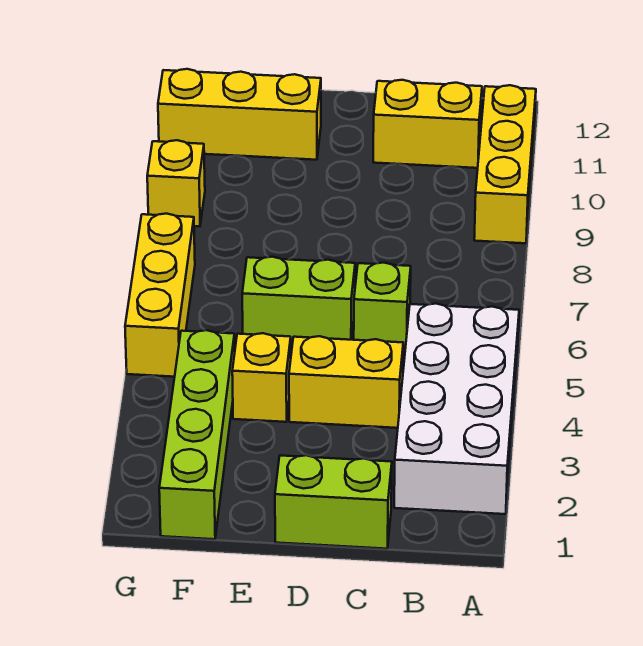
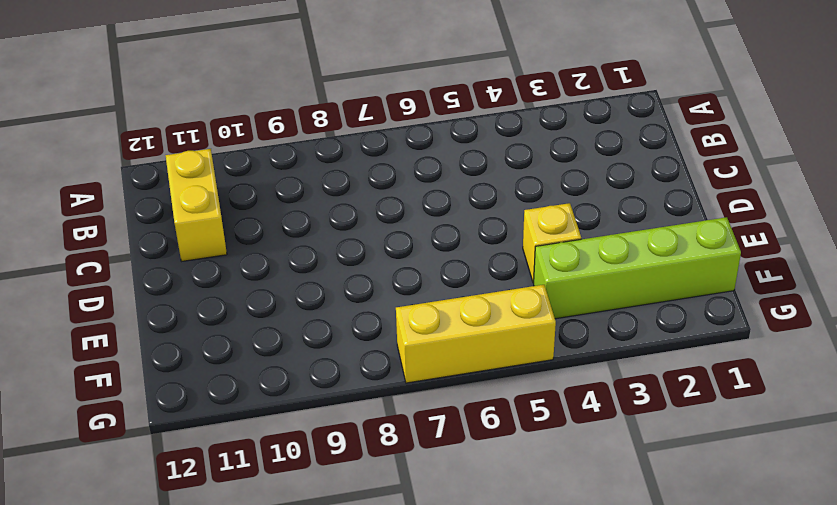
none -> white 2x4 brick [394,304,519,514]
none -> yellow 1x3 brick [474,85,536,243]
none -> lime 1x2 brick [275,455,392,549]

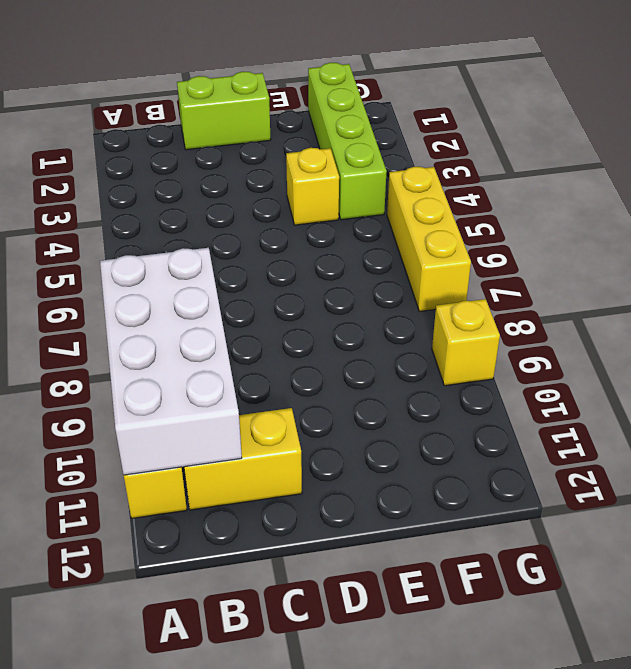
white 2x4 brick [100,248,242,475] -> white 2x4 brick moved to [394,304,519,514]
none -> yellow 1x2 brick [289,336,403,428]
none -> lime 1x1 brick [354,263,411,350]
none -> lime 1x2 brick [242,257,355,344]

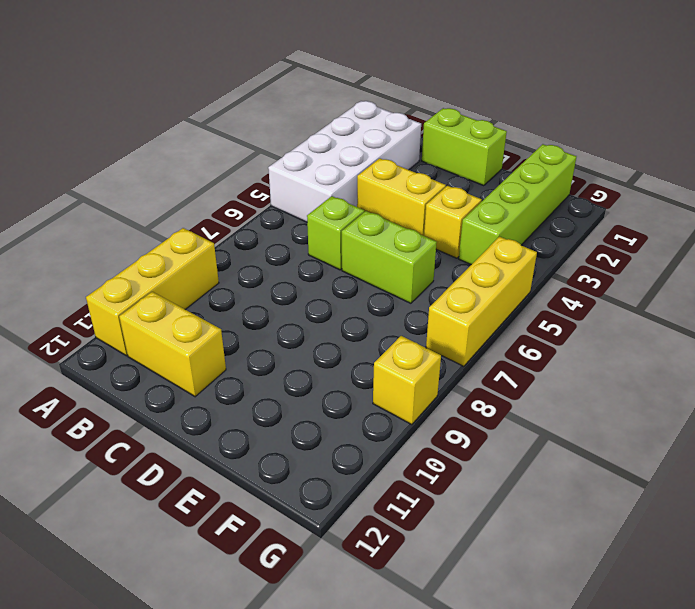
none -> yellow 1x3 brick [158,69,321,160]

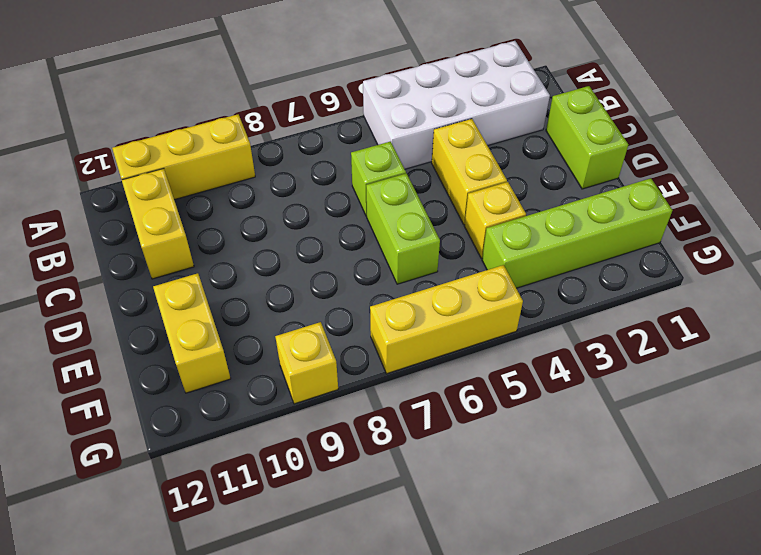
yellow 1x2 brick [153,273,231,393] -> yellow 1x3 brick [158,69,321,160]

